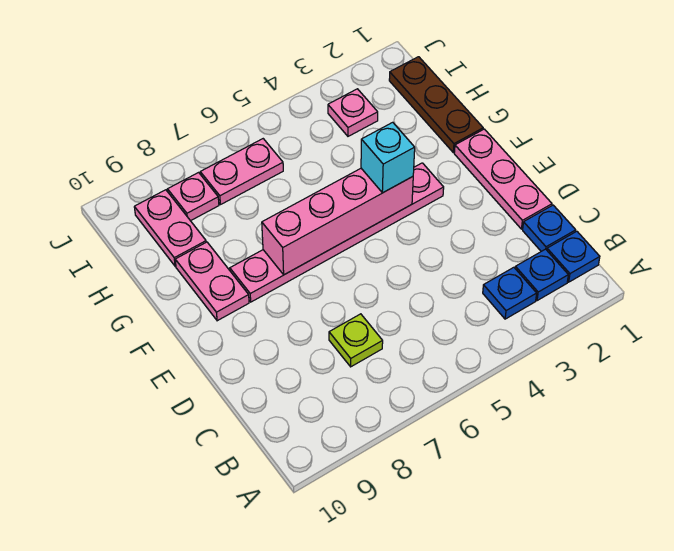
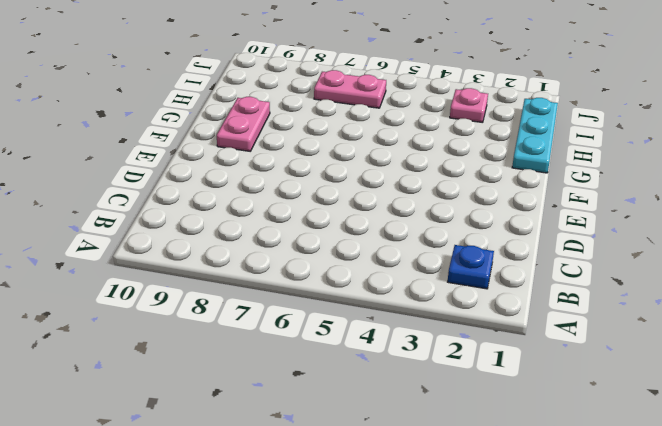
cyan 1x3 plate [512,98,558,173] -> brown 1x3 plate [389,57,483,153]
none -> blue 1x1 plate [547,231,600,282]
none -> blue 1x1 plate [483,267,537,319]
none -> blue 1x1 plate [523,205,576,251]

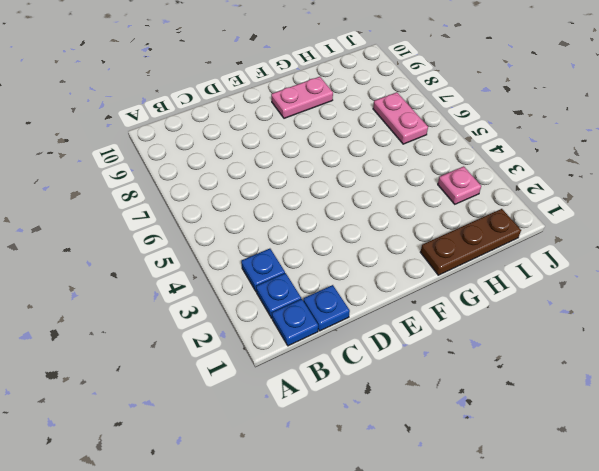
none -> lime 1x1 plate [329,314,383,367]
none -> pink 1x3 plate [454,129,552,229]
none -> pink 1x6 plate [230,163,444,302]

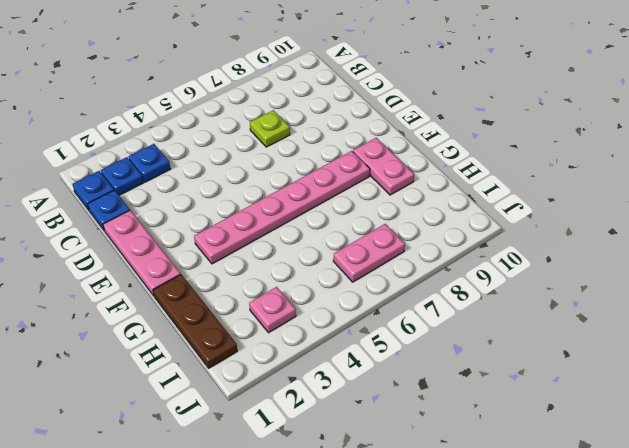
none -> pink 1x2 plate [134,190,206,266]
none -> pink 1x1 plate [168,173,219,221]
none -> pink 1x4 brick [262,168,413,275]

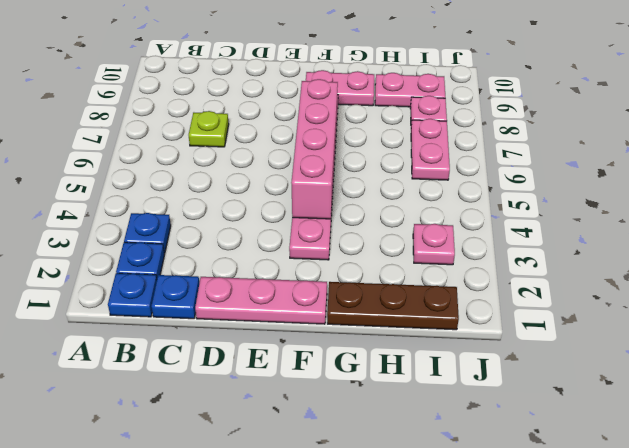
none -> cyan 1x1 brick [361,122,415,193]

